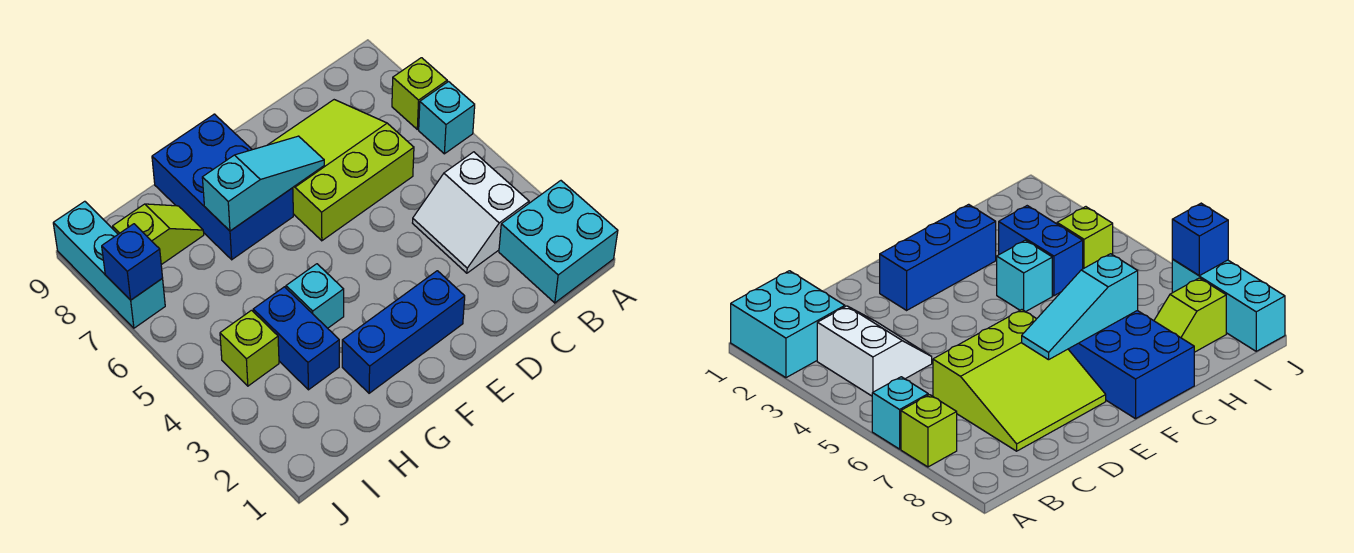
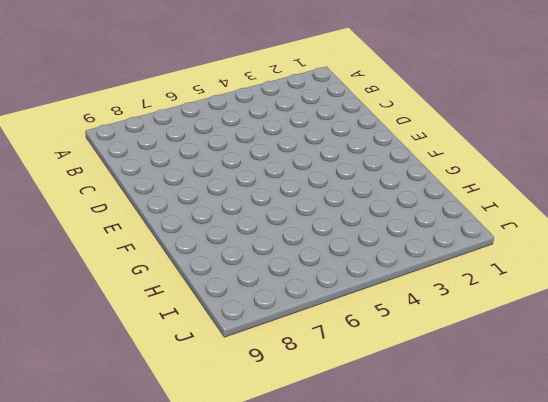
none -> cyan 2x2 brick [499,181,618,303]
none -> cyan 1x1 brick [419,82,475,154]
none -> lime 1x1 brick [392,58,447,129]

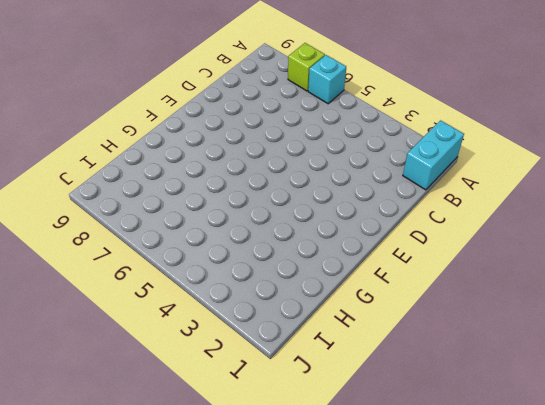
cyan 1x2 brick [403,120,464,190] -> cyan 2x2 brick [499,181,618,303]
none -> white 2x2 slope [413,152,529,273]
none -> lime 3x3 slope [268,100,414,241]
none -> blue 1x3 brick [342,271,465,393]

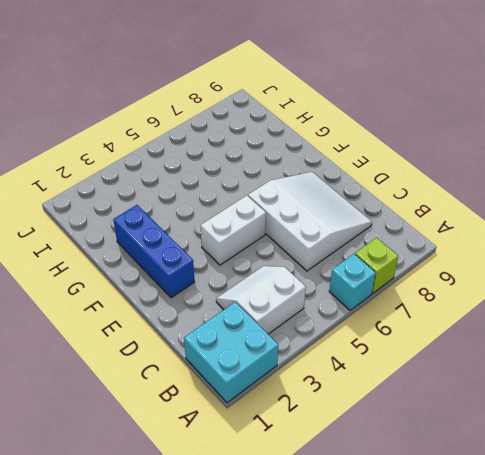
white 3x3 slope [248,172,372,271] -> lime 3x3 slope [268,100,414,241]
white 1x2 brick [201,196,266,265] -> none
none -> blue 2x3 brick [152,114,293,260]
none -> cyan 1x1 brick [286,264,344,328]
none -> blue 1x2 brick [253,287,339,390]

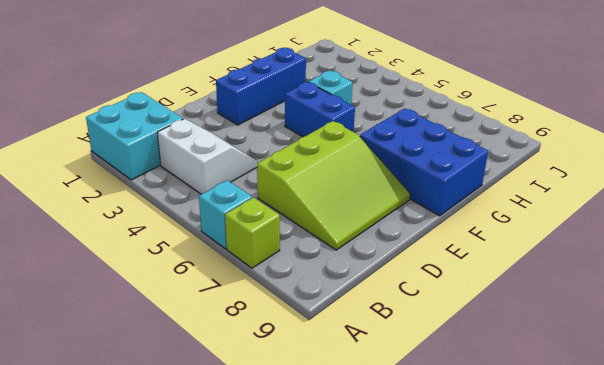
blue 1x2 brick [285,82,355,137] -> blue 1x2 brick moved to [253,287,339,390]
none -> lime 1x2 slope [113,204,204,265]
none -> lime 1x1 brick [220,310,279,386]
none -> cyan 1x3 brick [53,201,165,328]

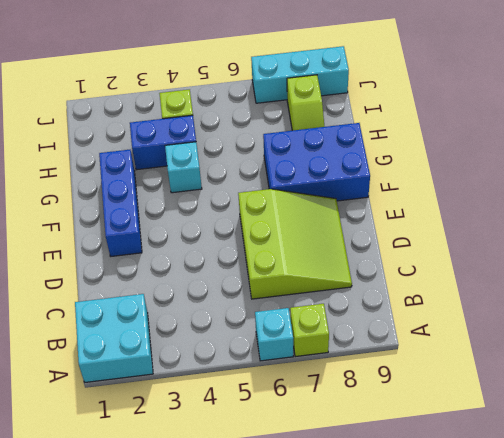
none -> white 2x2 slope [413,152,529,273]
none -> cyan 1x3 slope [202,136,324,231]
none -> blue 1x1 brick [102,224,163,300]

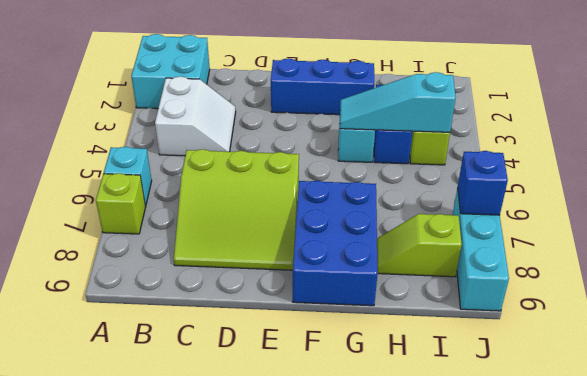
cyan 1x3 slope [340,72,456,132] -> cyan 1x3 slope moved to [202,136,324,231]

